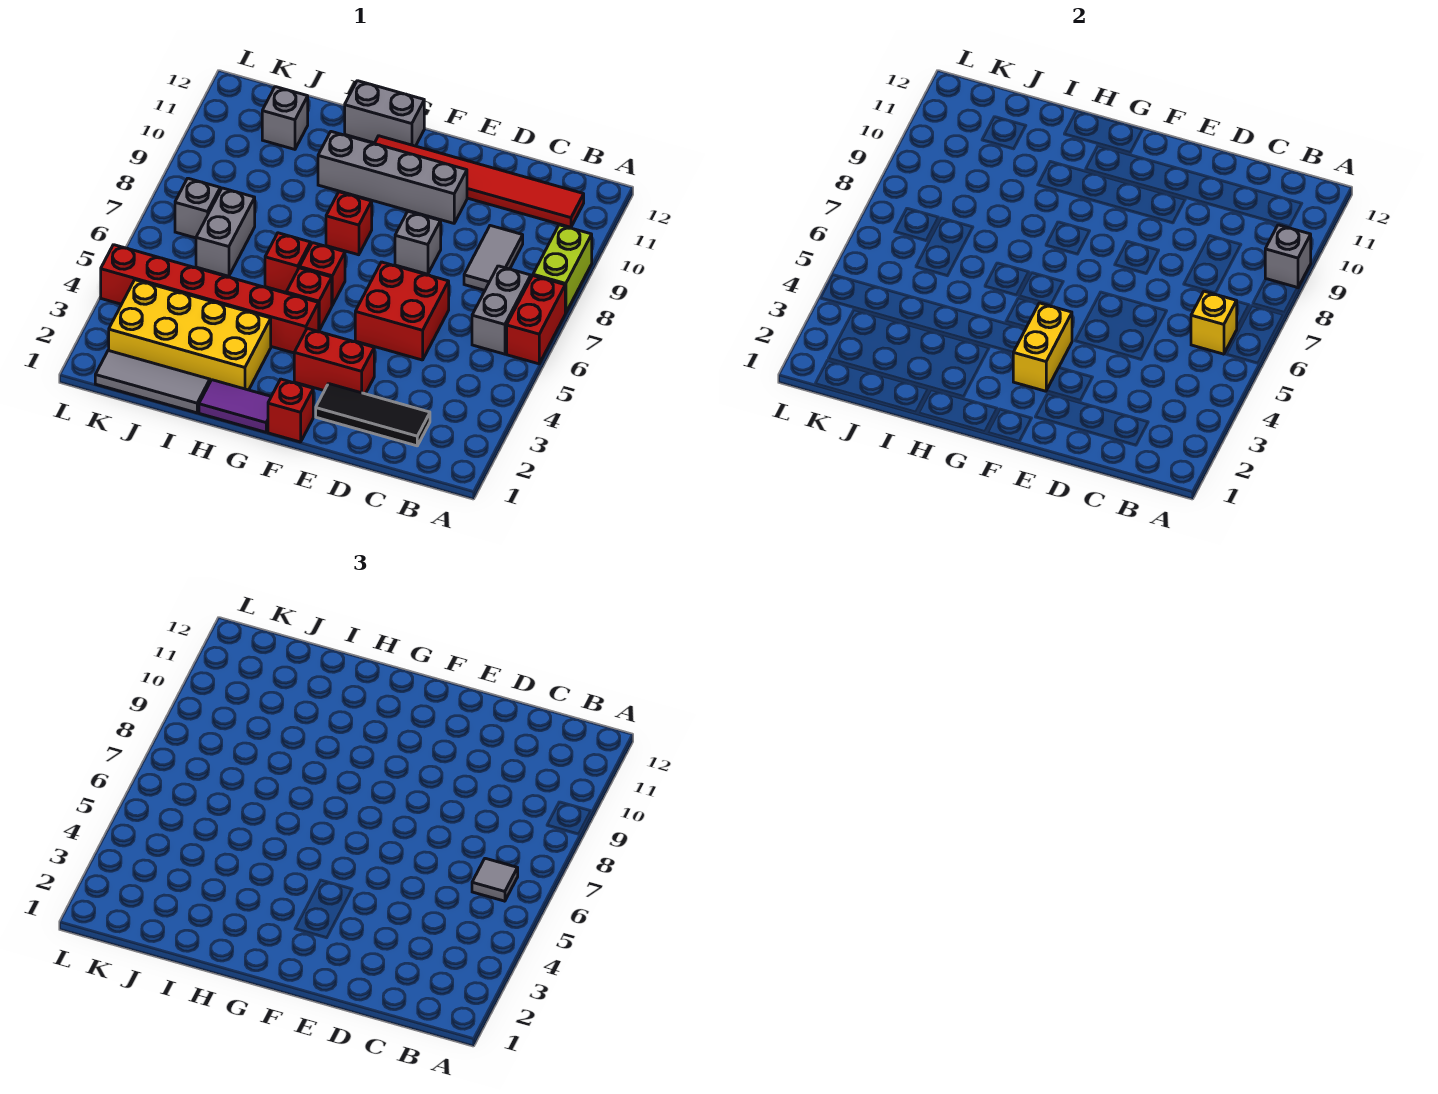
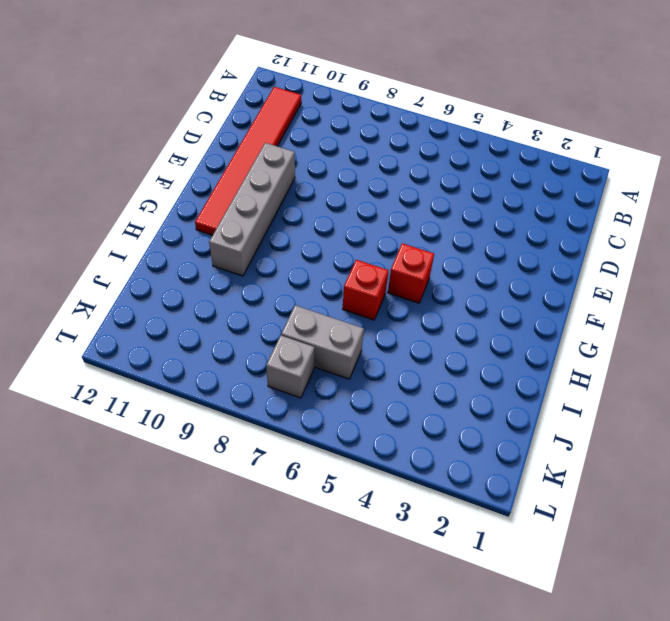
none -> red 1x2 brick [507,276,565,364]
none -> lime 1x2 brick [533,225,592,313]
none -> grey 1x2 brick [472,266,531,354]

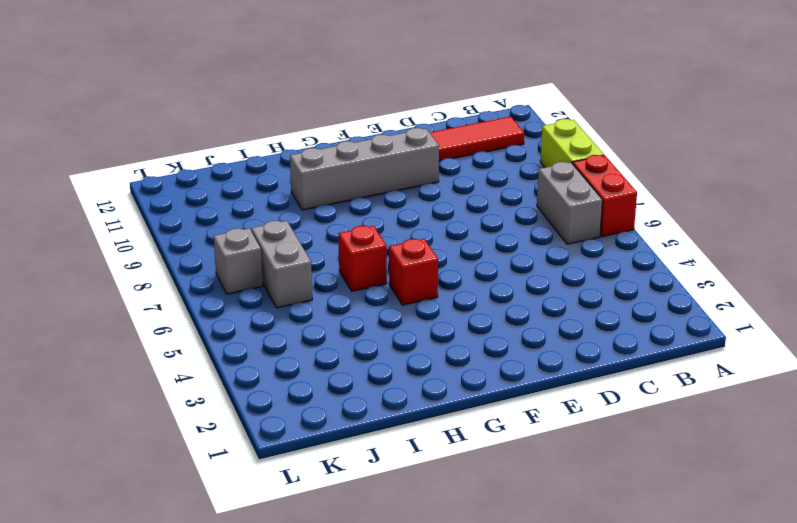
none -> black 1x3 tile [316,384,430,446]
none -> grey 1x2 tile [464,226,523,290]
none -> red 2x2 brick [355,262,449,360]

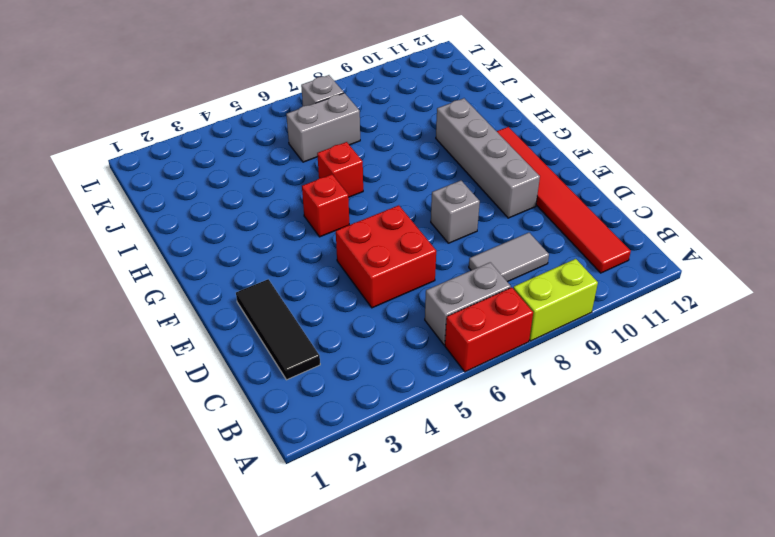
none -> red 1x2 brick [294,328,374,394]
none -> red 1x1 brick [268,379,313,442]
none -> purple 1x2 tile [199,380,271,432]

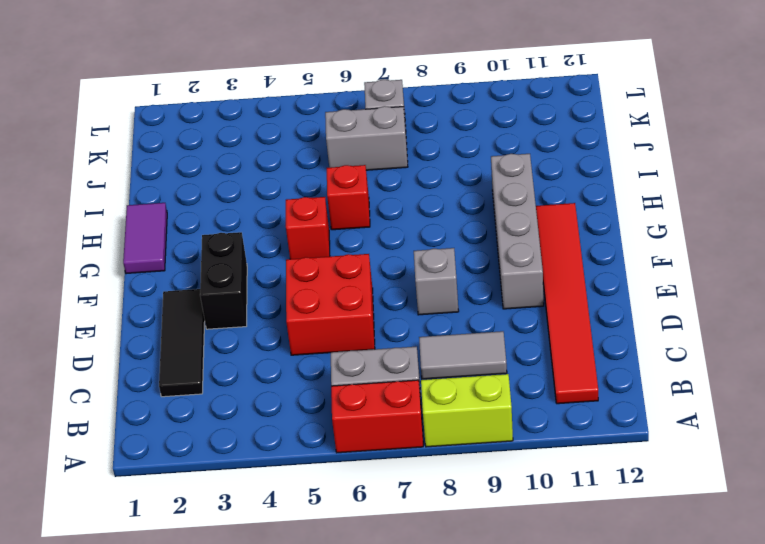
black 1x2 brick [200,232,247,329] -> red 1x2 brick [294,328,374,394]
none -> red 1x1 brick [268,379,313,442]
none -> red 1x6 brick [101,245,319,353]
none -> red 1x1 brick [300,243,345,305]

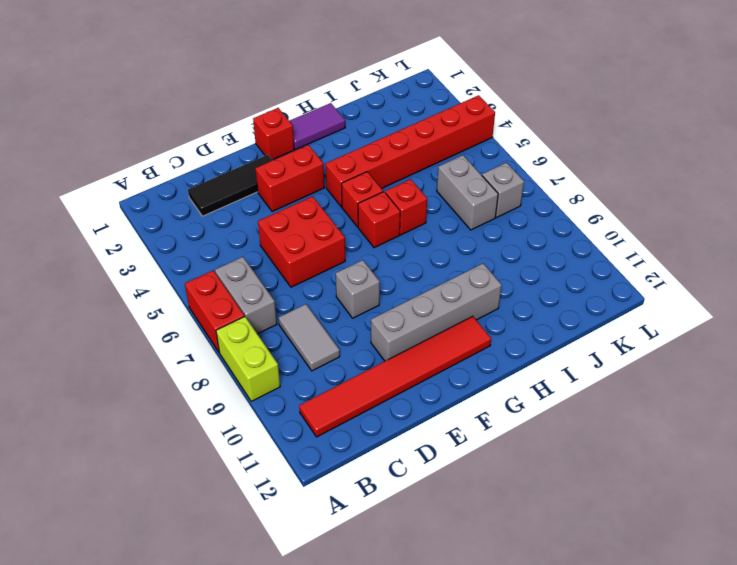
none -> red 1x1 brick [326,192,372,255]
none -> grey 1x2 brick [345,81,424,146]
none -> yellow 2x4 brick [109,280,271,390]

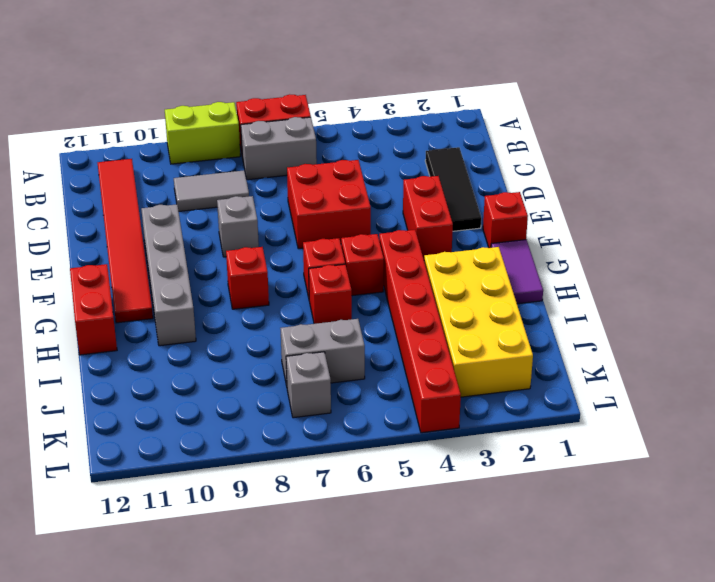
red 1x2 brick [70,264,117,355] -> grey 1x2 brick [345,81,424,146]
none -> grey 1x3 tile [95,350,210,413]
none -> grey 1x1 brick [262,87,308,149]
none -> grey 1x1 brick [1265,225,1311,288]

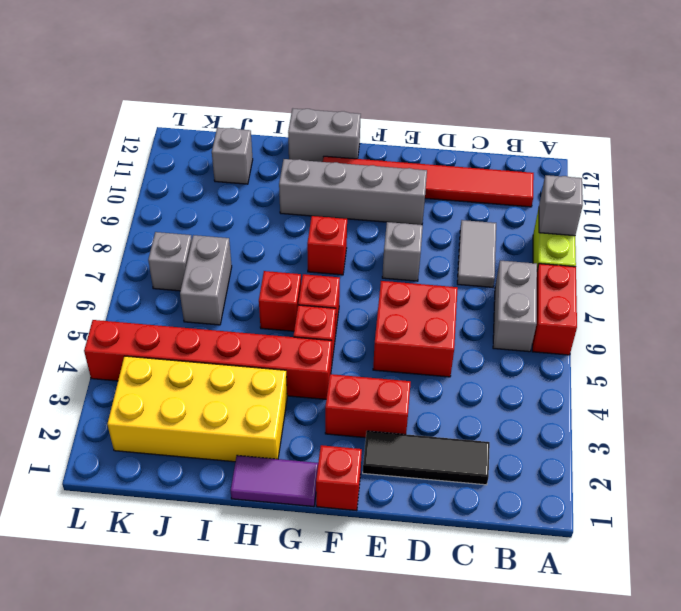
none -> grey 1x3 tile [95,350,210,413]
none -> yellow 1x1 brick [1191,291,1237,354]
none -> yellow 1x2 brick [1013,303,1072,391]

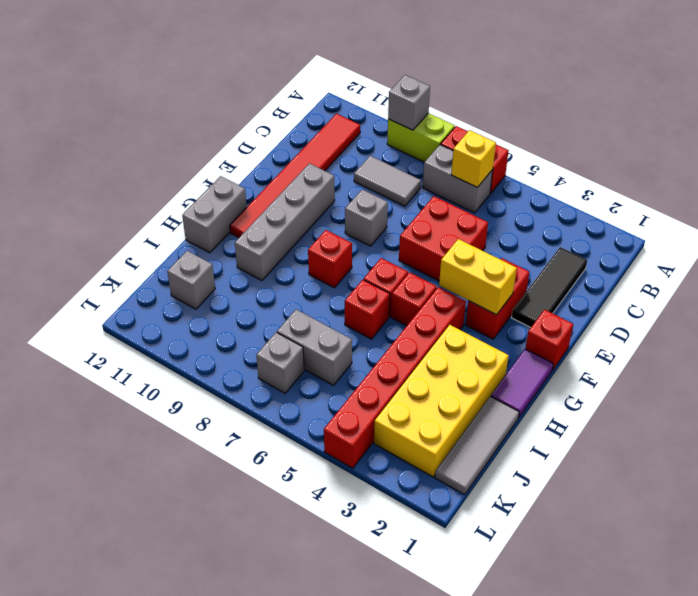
none -> grey 1x1 tile [472,858,518,901]

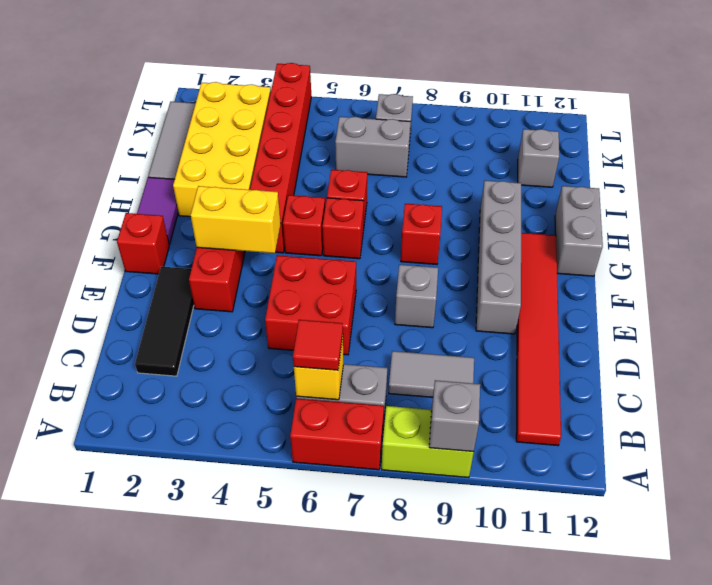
red 1x1 tile [293,320,343,370] -> grey 1x1 tile [472,858,518,901]

